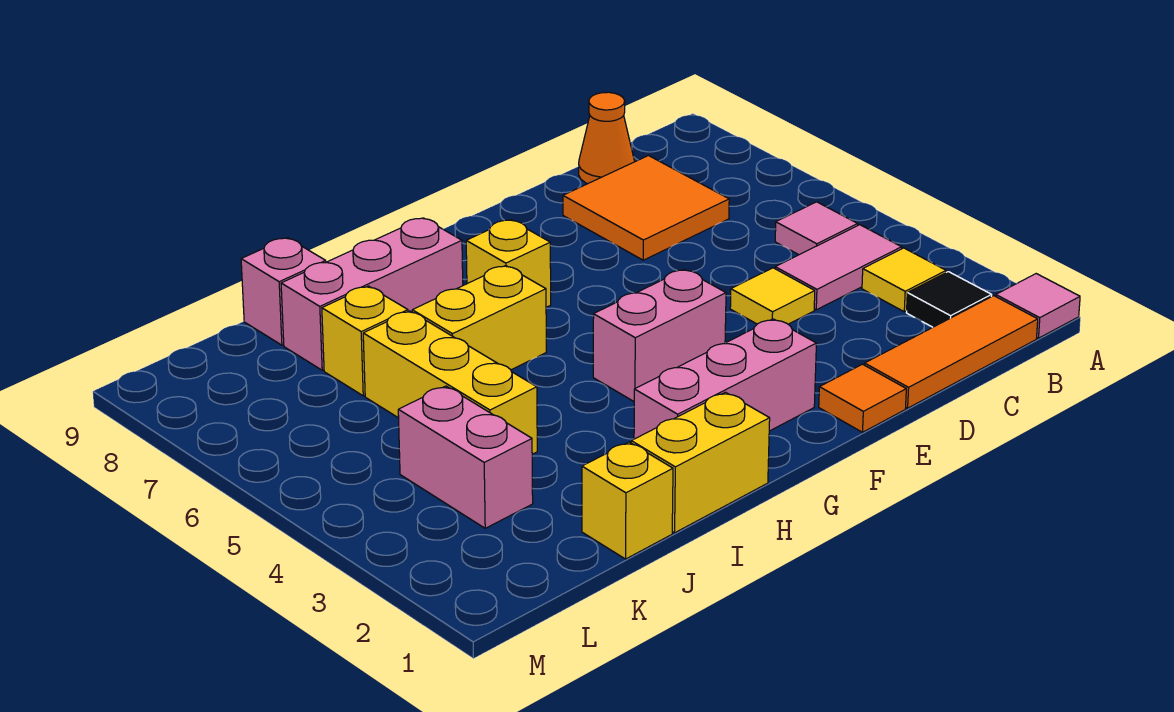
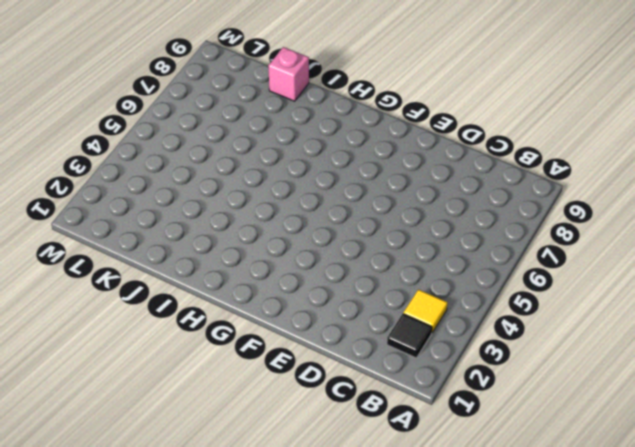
none -> pink 1x1 tile [996,274,1080,338]
none -> orange 1x3 tile [865,296,1038,408]
none -> pink 1x2 tile [775,225,902,310]

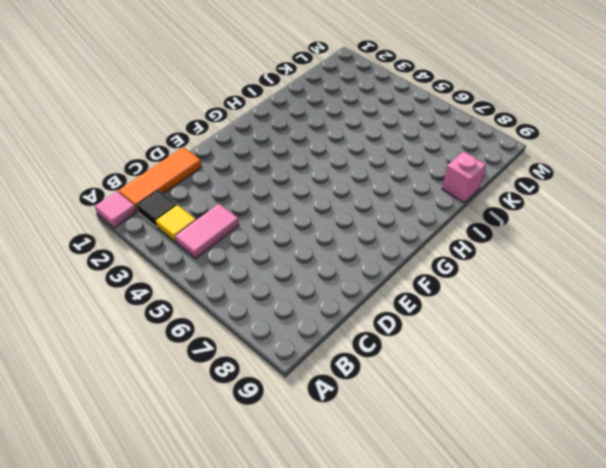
none -> pink 1x1 tile [775,202,858,255]
none -> orange 2x2 tile [563,156,729,260]
none -> orange 1x1 cone [579,92,635,184]

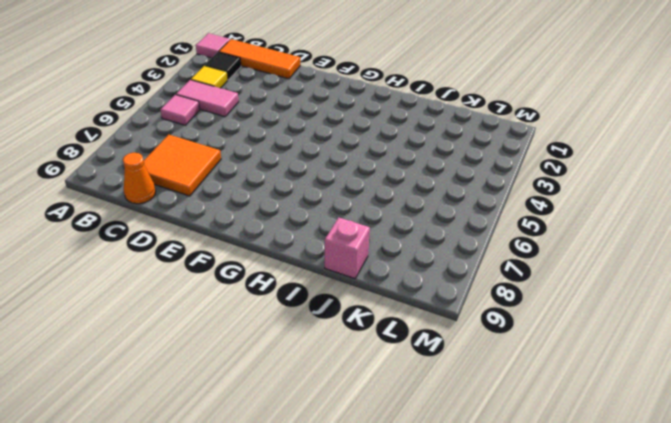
none -> yellow 1x1 tile [730,268,815,324]
none -> orange 1x1 tile [819,364,906,432]
none -> pink 1x3 brick [634,319,816,439]

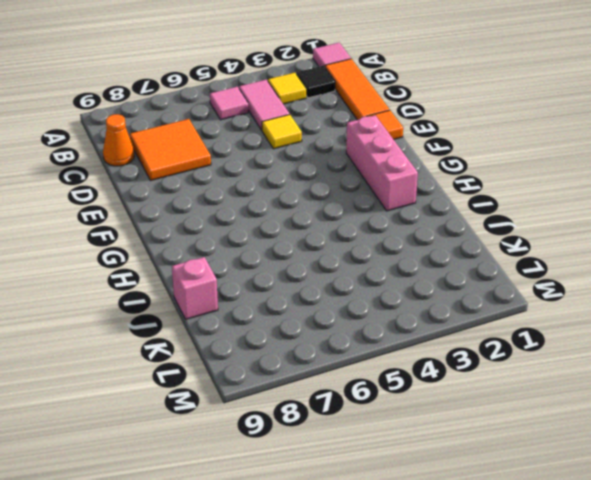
none -> pink 1x2 brick [593,270,726,401]
none -> yellow 1x1 brick [466,220,551,307]
none -> yellow 1x2 brick [631,392,770,533]

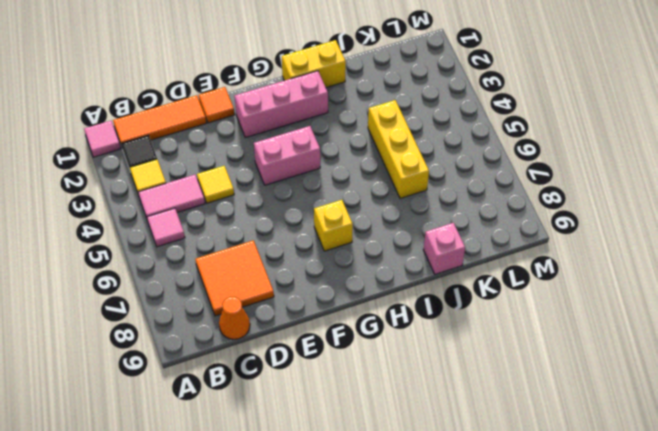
none -> yellow 1x2 brick [412,266,546,370]
none -> pink 1x3 brick [281,218,463,370]
none -> yellow 1x1 brick [582,442,673,559]

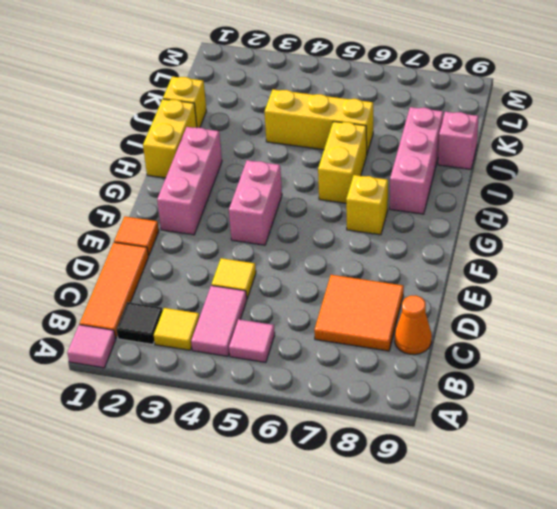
none -> yellow 1x1 brick [322,286,408,396]
none -> pink 1x2 brick [398,386,533,528]

